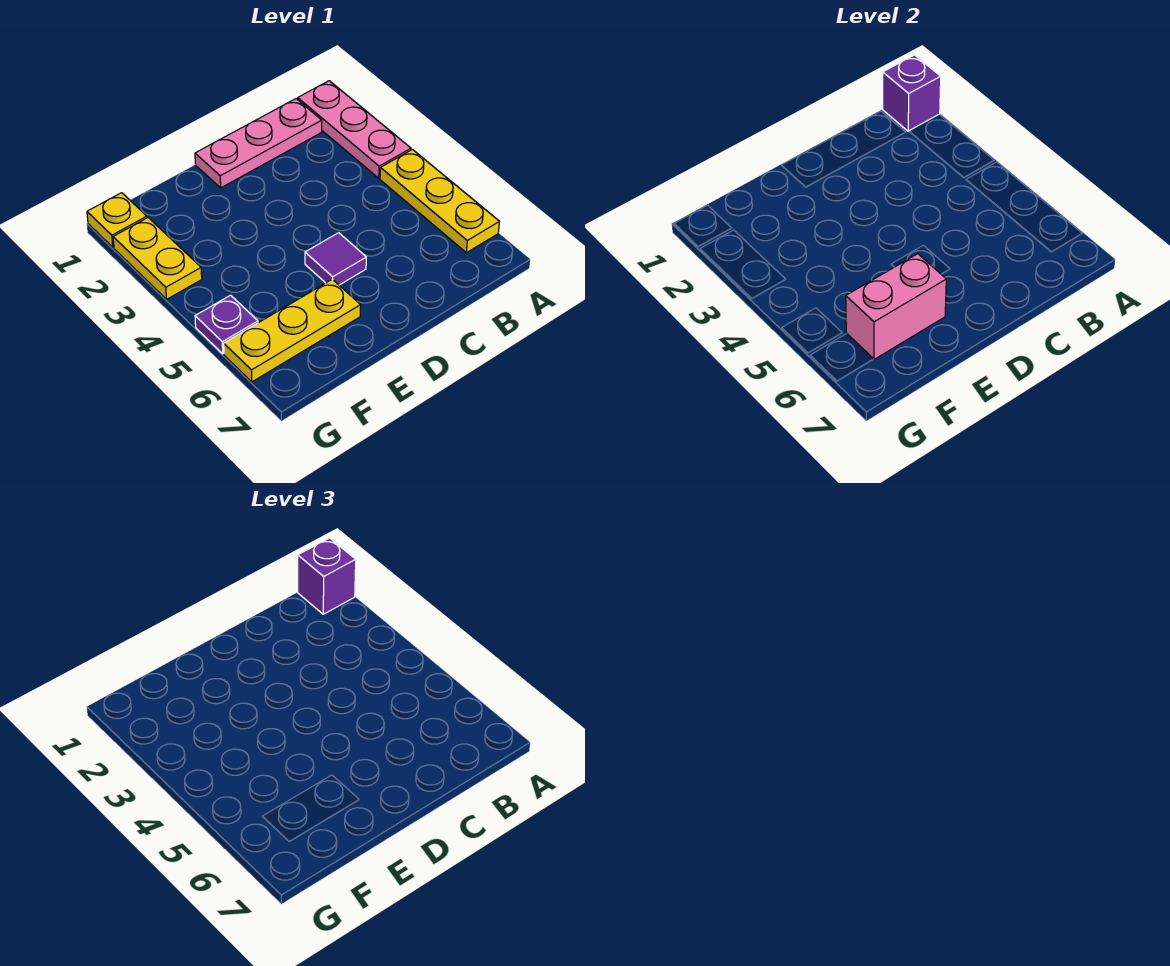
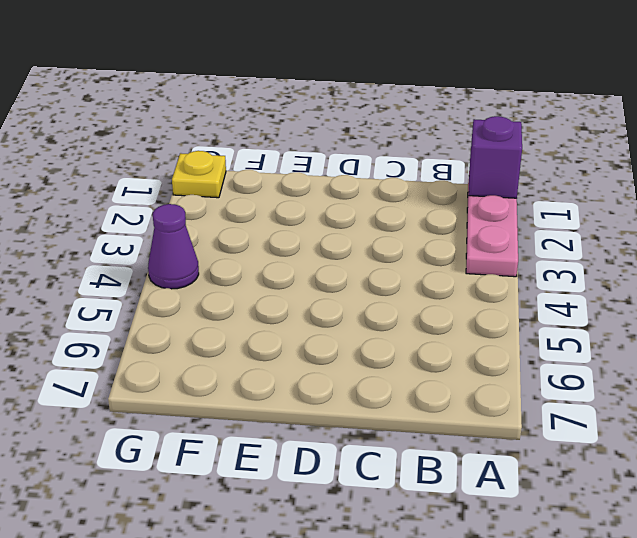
purple 1x1 cone [148,204,199,289] -> none
none -> yellow 1x3 plate [380,149,499,253]
none -> pink 1x3 plate [195,99,322,188]

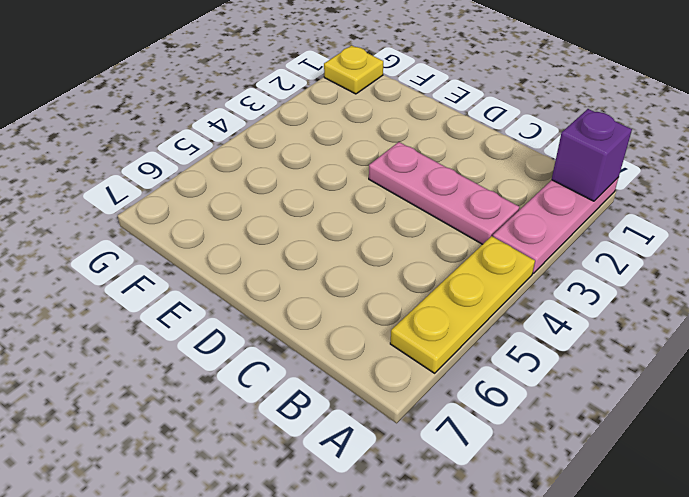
pink 1x3 plate [369,142,519,244] -> pink 1x3 plate moved to [195,99,322,188]
none -> purple 1x1 tile [305,233,366,285]
none -> yellow 1x3 plate [224,279,361,382]

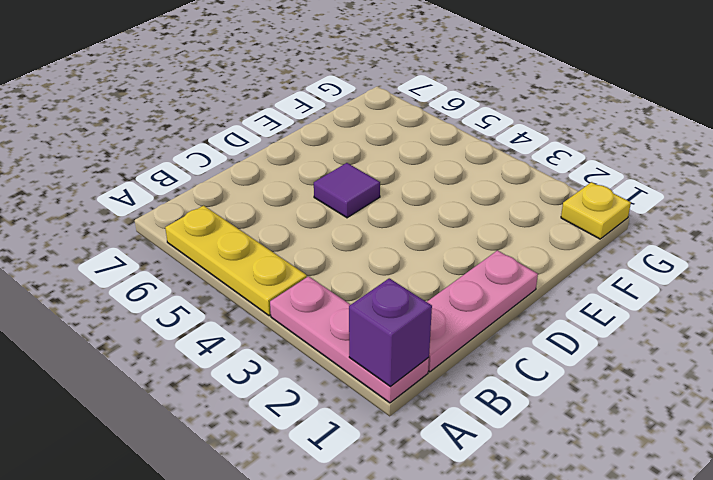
none -> yellow 1x3 plate [224,279,361,382]
none -> yellow 1x2 plate [113,218,202,299]

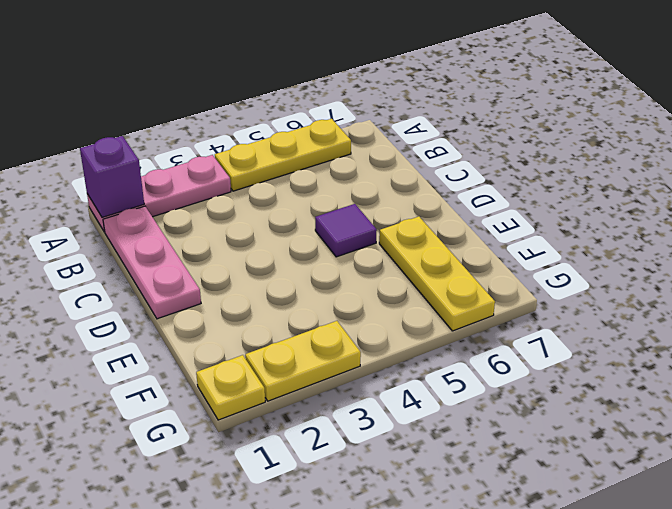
none -> purple 1x1 plate [195,295,258,354]
none -> pink 1x2 brick [846,254,946,359]

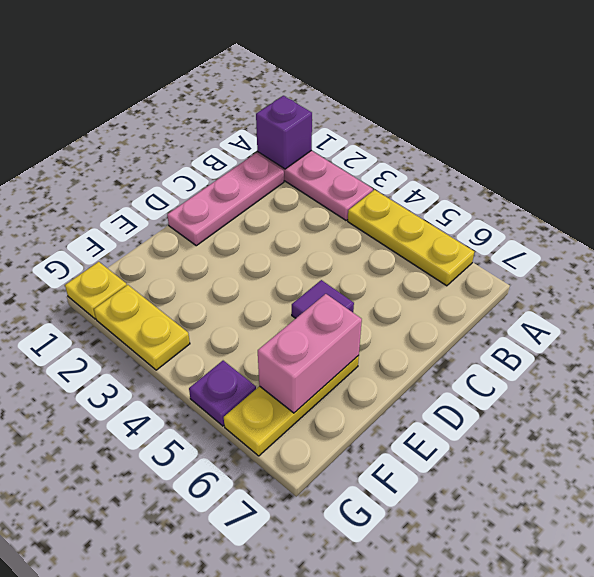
none -> purple 1x1 brick [298,538,356,614]

